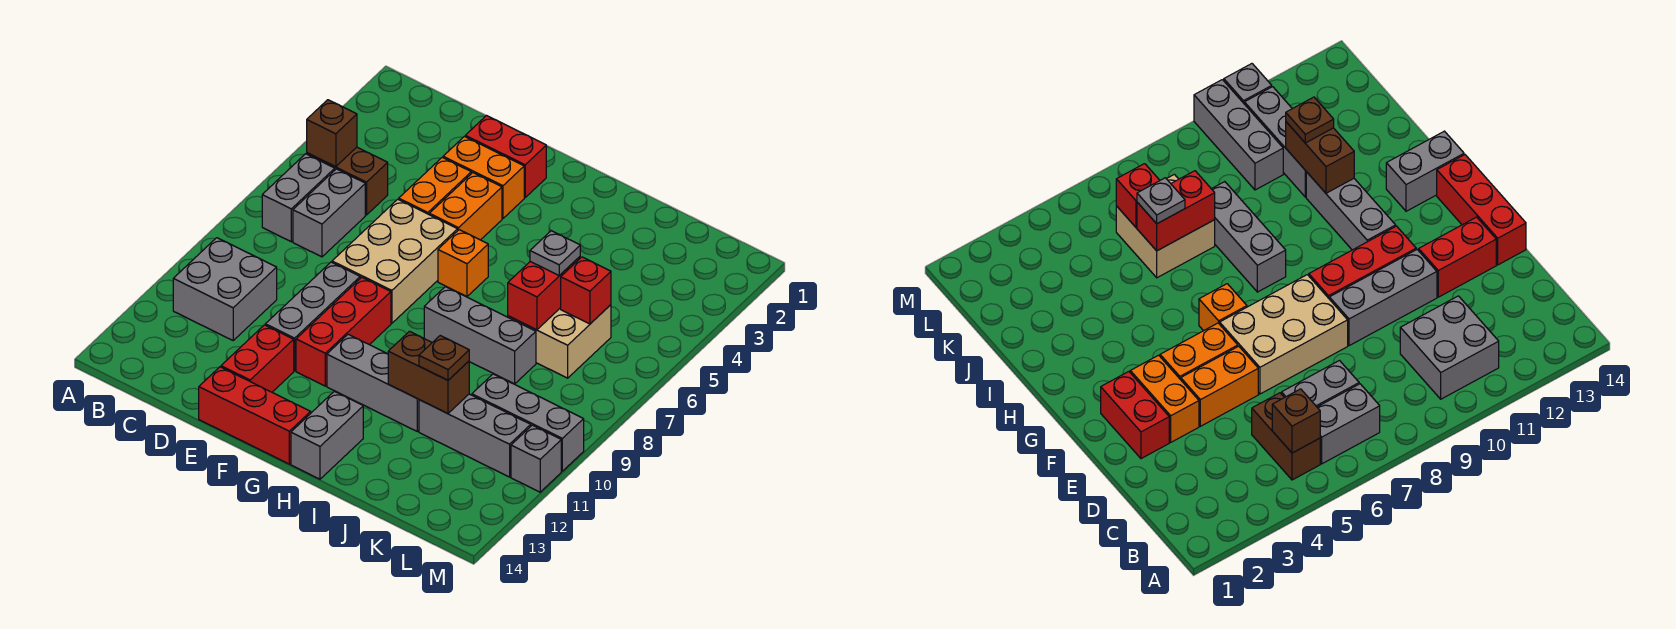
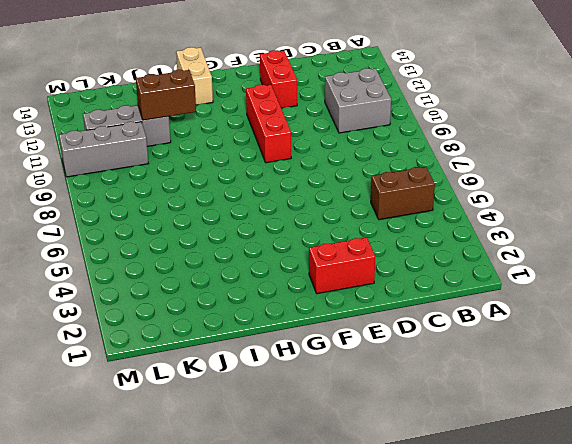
tan 1x2 brick [176,47,213,105] -> grey 1x2 brick [291,391,363,479]
none -> grey 1x2 brick [262,154,335,242]
none -> grey 1x2 brick [293,169,365,257]
none -> orange 1x2 brick [443,136,524,218]

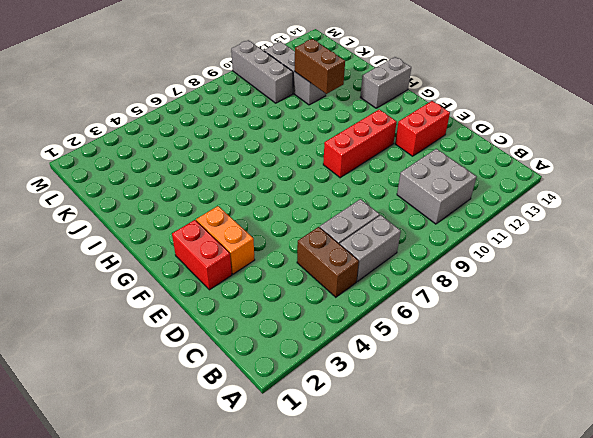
none -> orange 1x2 brick [399,157,471,214]
none -> tan 2x3 brick [332,199,458,323]
none -> grey 1x3 brick [265,262,360,371]

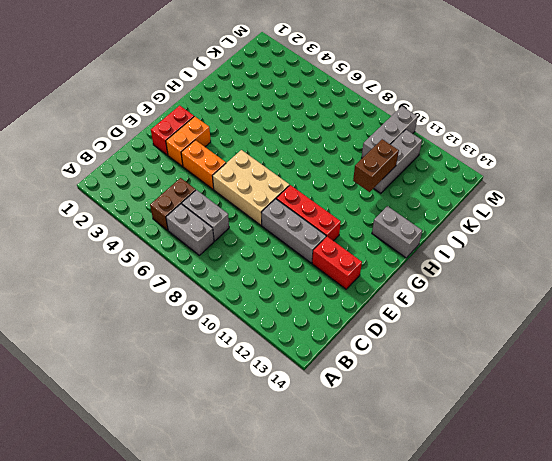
none -> grey 2x2 brick [173,238,277,340]
none -> red 1x3 brick [199,367,311,464]
none -> orange 1x2 brick [429,173,502,240]

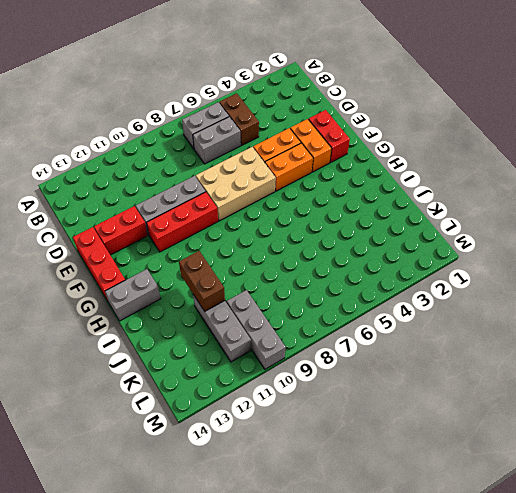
none -> grey 2x2 brick [173,238,277,340]
none -> orange 1x1 brick [438,230,488,296]
none -> grey 1x3 brick [327,334,419,431]

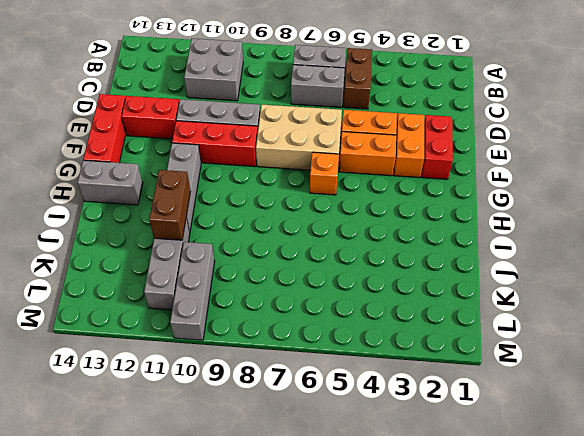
none -> grey 1x3 brick [424,287,536,384]
none -> tan 2x2 brick [508,305,611,378]
none -> grey 1x1 brick [511,425,561,492]

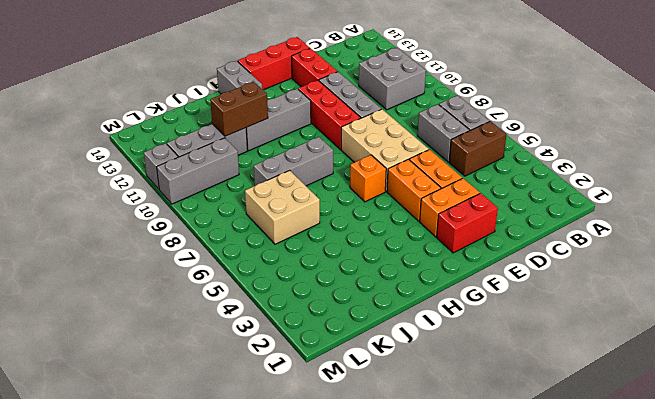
none -> brown 1x1 brick [307,100,357,167]
none -> red 1x2 brick [508,257,580,330]
none -> red 1x1 brick [561,257,611,324]

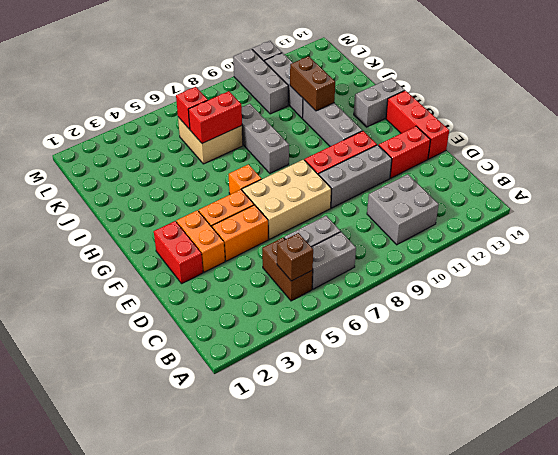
none -> grey 1x1 plate [530,231,580,275]
none -> brown 1x1 plate [419,336,469,380]

